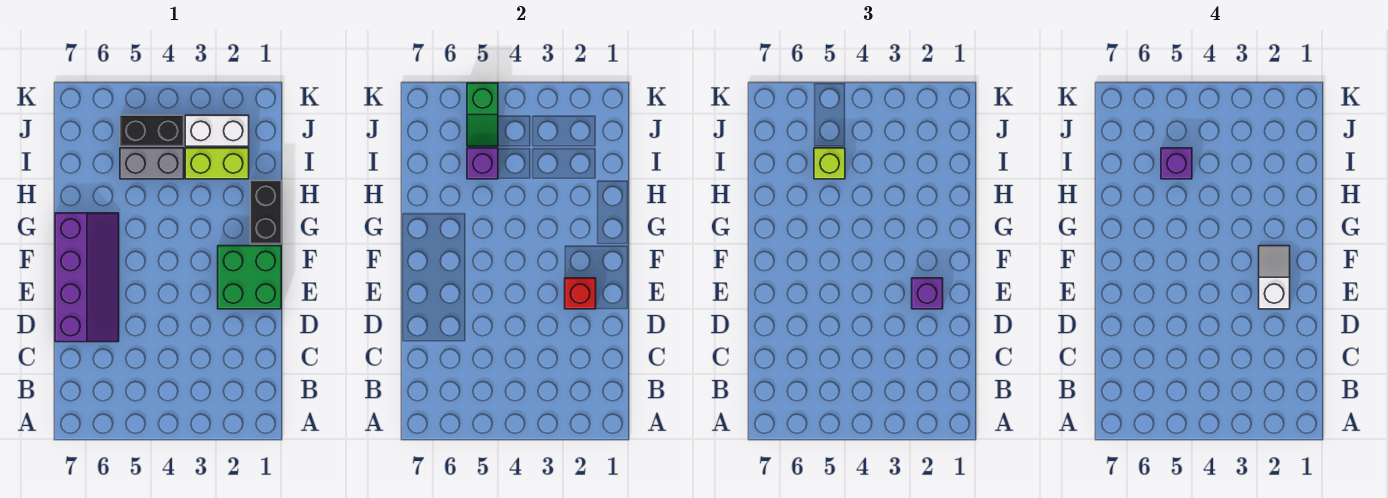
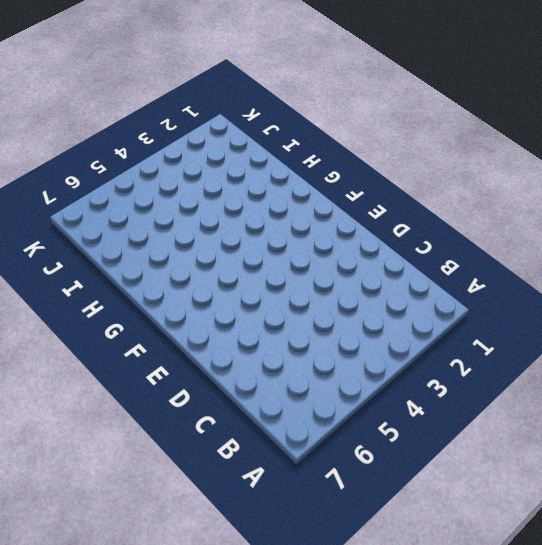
none -> purple 2x4 slope [55,213,119,342]
none -> green 2x2 brick [218,246,281,309]
none -> black 1x2 brick [250,181,281,244]

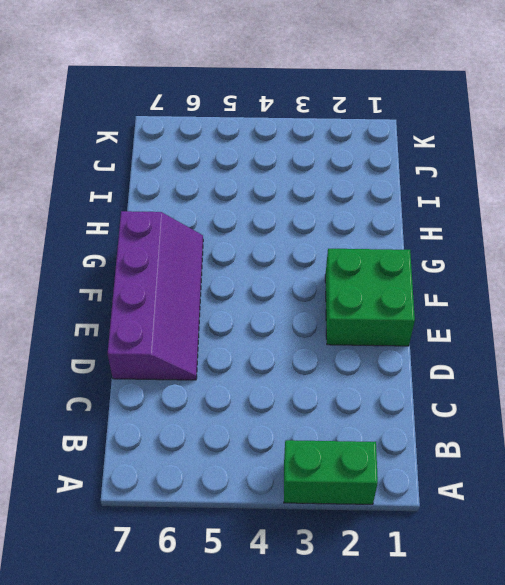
green 1x2 brick [284,440,378,504] -> none
none -> black 1x2 brick [250,181,281,244]
none -> lime 1x2 brick [185,148,249,179]
none -> grey 1x2 brick [120,148,184,179]

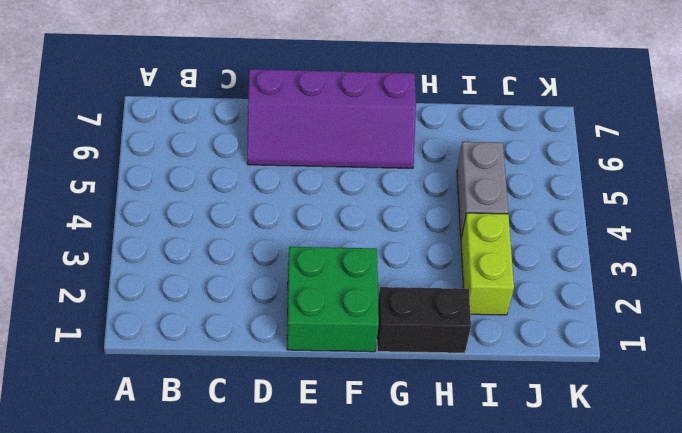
none -> white 1x2 brick [185,115,249,146]
none -> black 1x2 brick [120,115,184,146]
none -> red 1x1 brick [565,278,596,309]

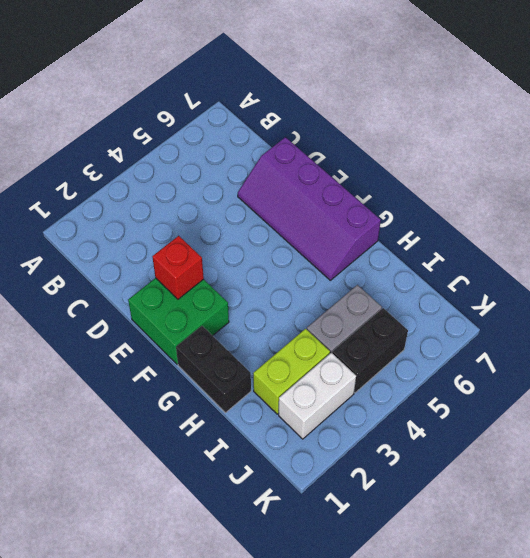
none -> purple 1x1 brick [467,148,498,179]
none -> green 1x2 slope [467,83,498,146]
none -> purple 1x1 brick [912,278,943,309]

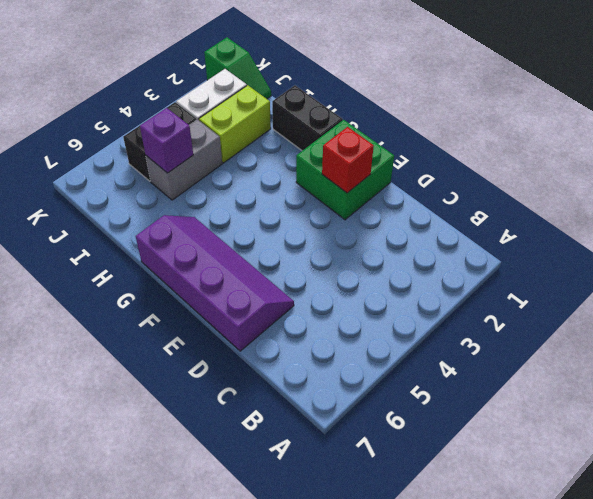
green 1x2 slope [204,37,271,99] -> green 1x2 slope moved to [467,83,498,146]
none -> purple 1x1 brick [912,278,943,309]
none -> lime 1x1 brick [814,148,845,179]
none -> white 1x2 slope [1259,246,1290,309]

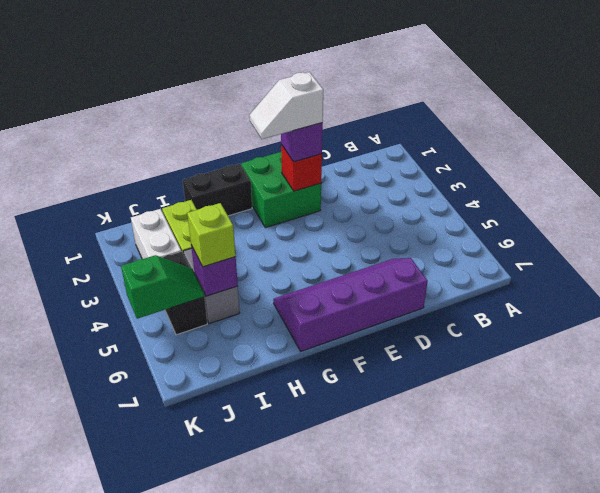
none -> purple 1x1 brick [1161,148,1192,179]

